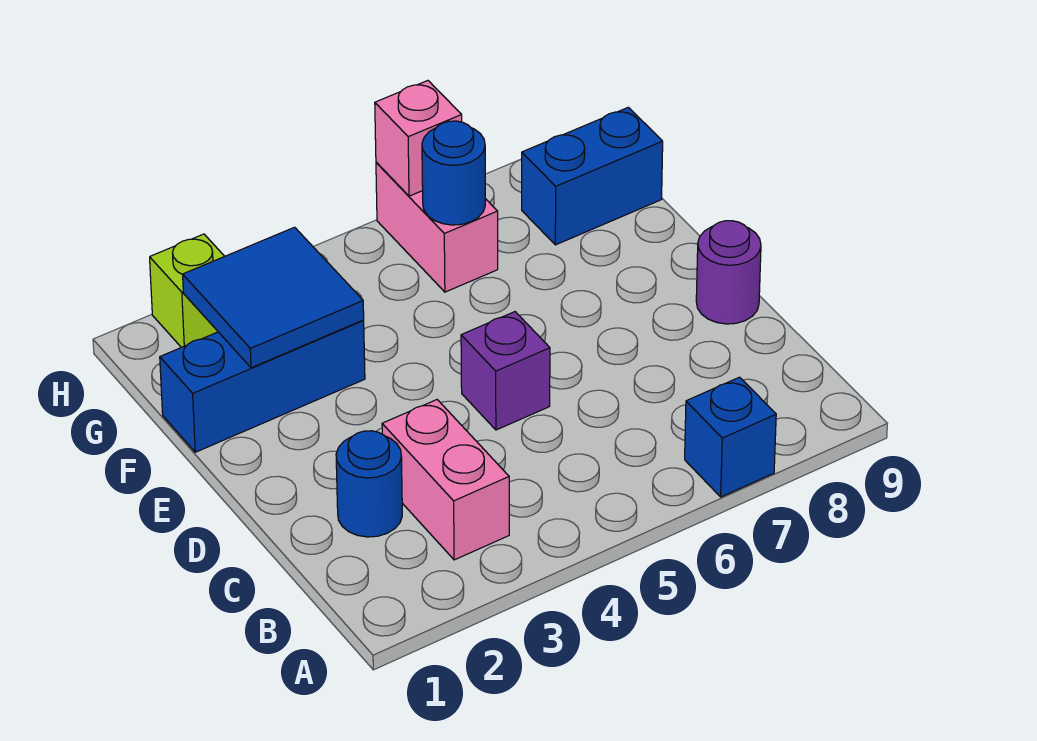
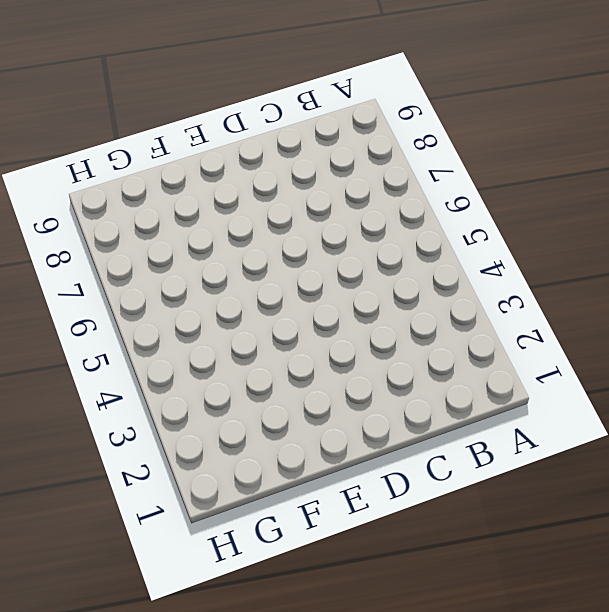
none -> blue 1x1 brick [685,377,776,497]
none -> pink 1x2 brick [382,400,509,560]
none -> blue 1x1 round brick [336,431,402,537]

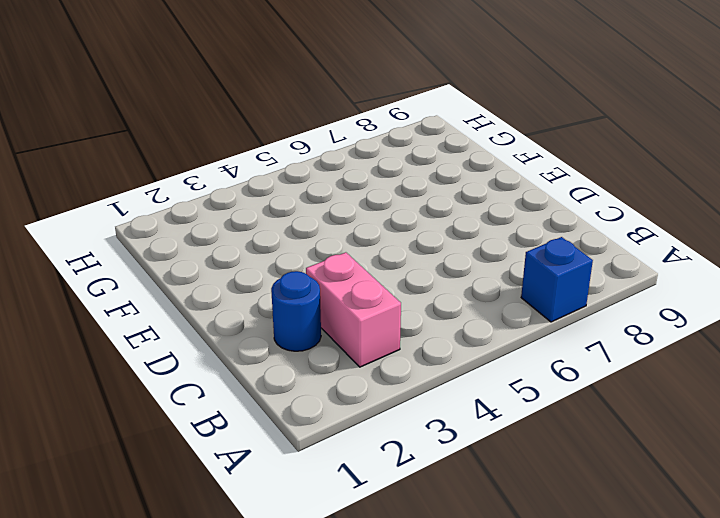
none -> purple 1x1 brick [461,312,550,430]
none -> purple 1x1 round brick [696,221,761,324]
none -> blue 1x3 brick [160,320,365,452]

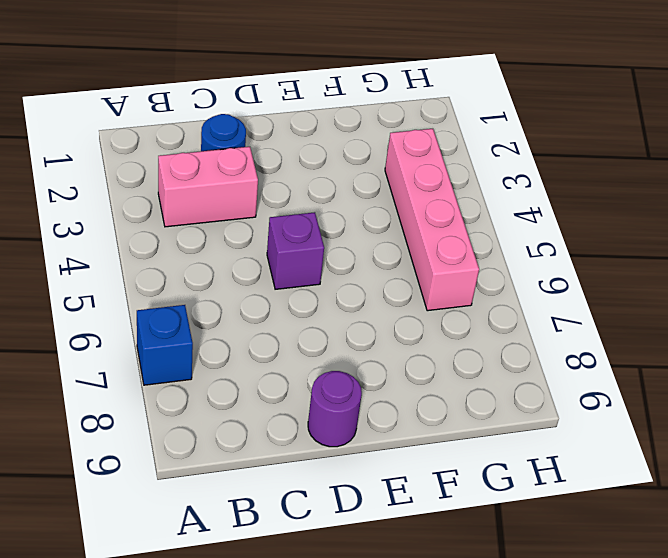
pink 1x4 brick [385,129,479,311] -> pink 1x2 brick [376,162,498,292]
none -> blue 1x3 brick [160,320,365,452]
none -> blue 1x2 brick [522,107,663,245]
none -> lime 1x1 brick [150,234,224,347]

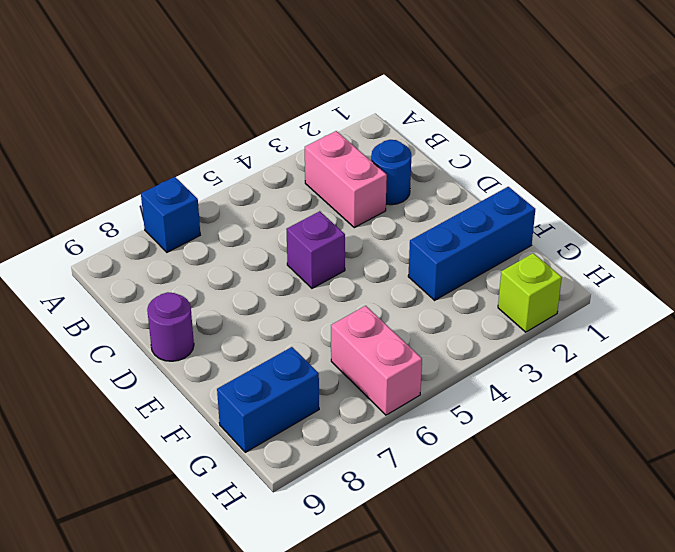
none -> blue 2x2 tile [183,227,364,368]
none -> blue 1x1 round brick [422,121,485,225]
none -> pink 1x1 brick [375,81,462,196]

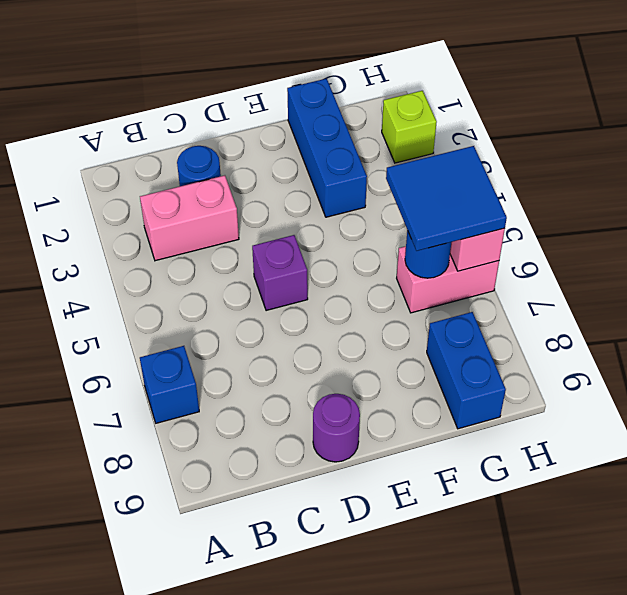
blue 2x2 tile [386,146,507,251] -> blue 2x2 tile moved to [183,227,364,368]

